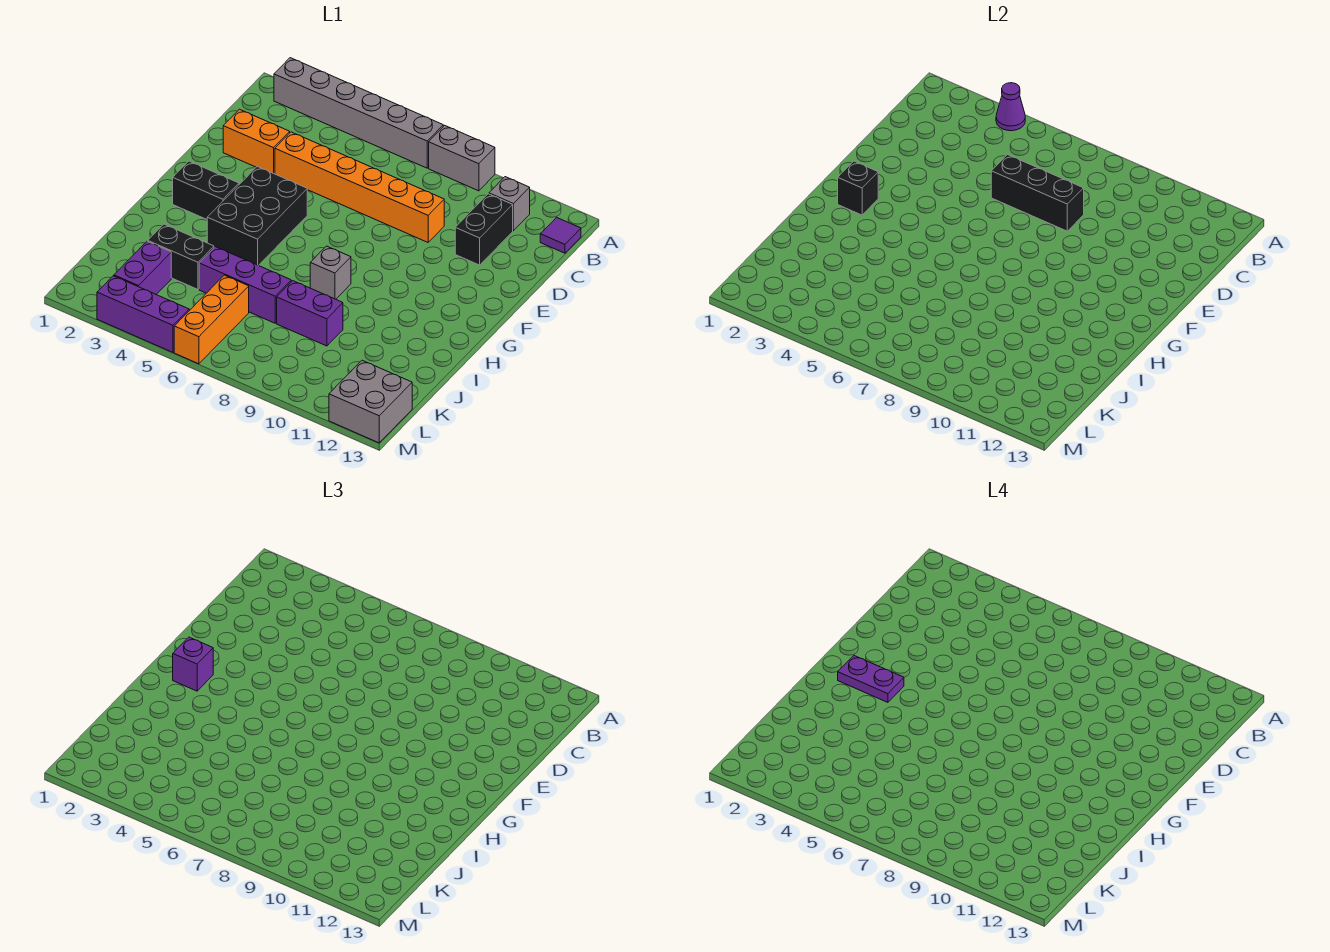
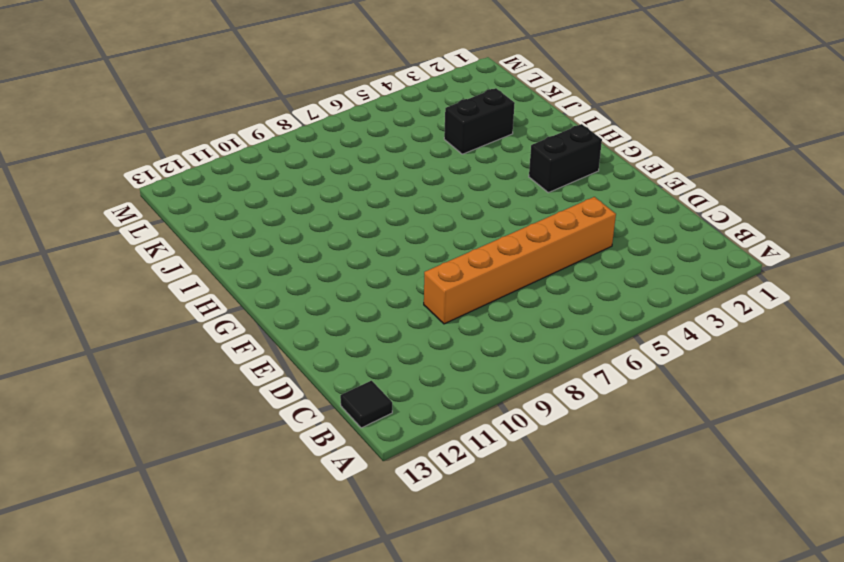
black 1x1 tile [340,381,392,428] -> purple 1x1 tile [540,217,581,253]
none -> grey 1x6 brick [274,58,443,168]
none -> grey 1x2 brick [429,125,495,191]
none -> grey 1x1 brick [489,177,530,231]

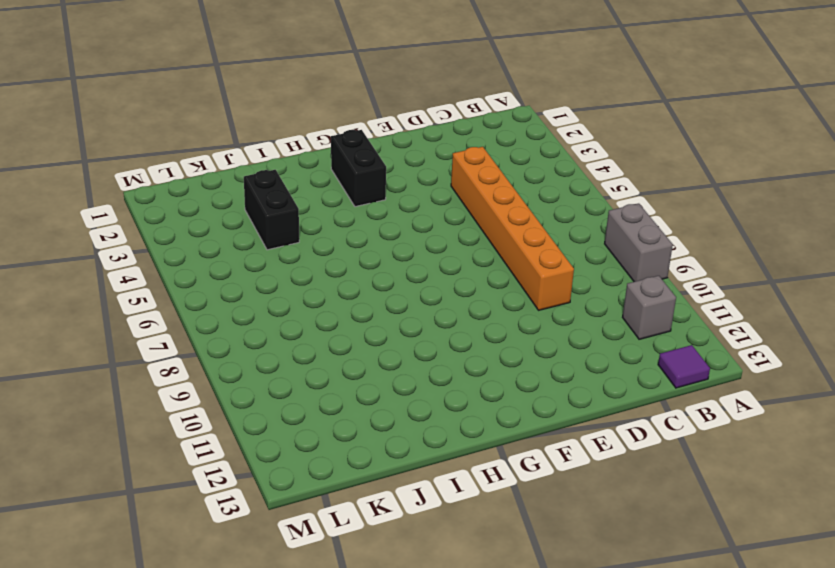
none -> grey 1x6 brick [274,58,443,168]
none -> black 1x2 brick [455,194,513,265]
none -> orange 1x2 brick [223,109,290,174]

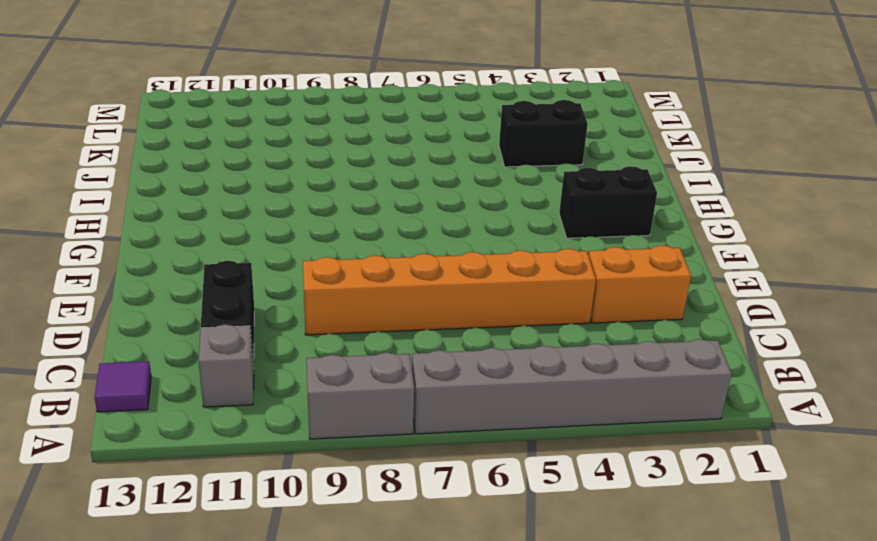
none -> black 2x3 brick [207,166,307,266]
none -> grey 1x1 brick [310,246,351,299]
none -> purple 1x3 brick [199,247,291,323]

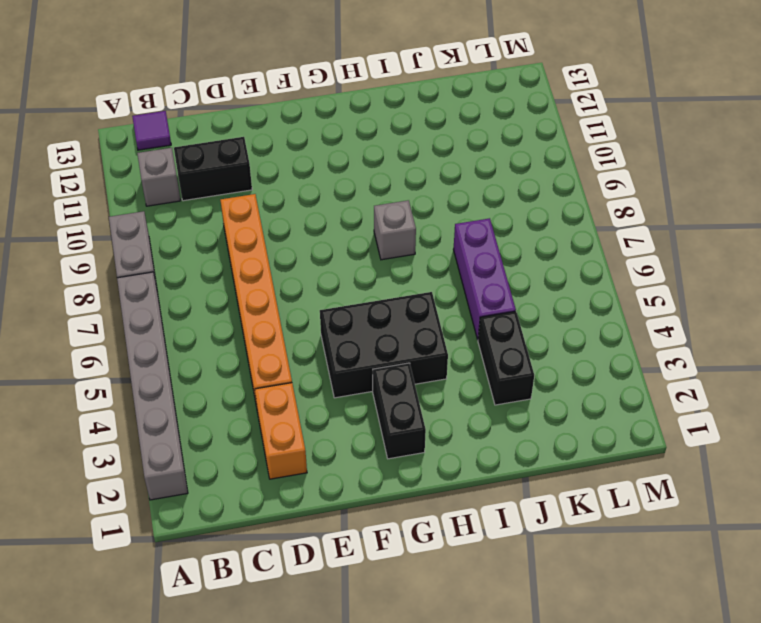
none -> purple 1x2 brick [277,281,343,346]
none -> purple 1x2 brick [114,241,171,294]
none -> orange 1x3 brick [174,275,249,364]

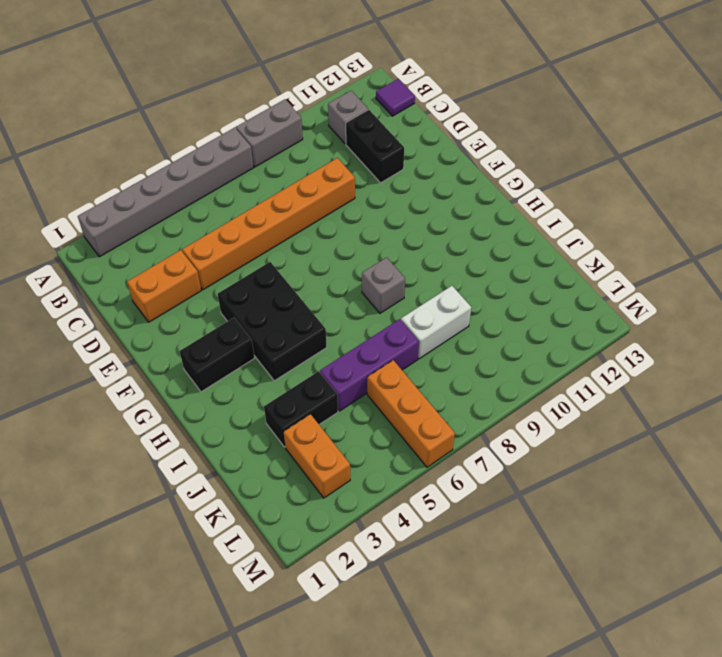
white 1x2 brick [401,286,471,359] -> purple 1x2 brick [277,281,343,346]
orange 1x2 brick [284,414,350,498] -> purple 1x2 brick [114,241,171,294]
none -> grey 2x2 brick [329,360,412,443]
none -> purple 1x3 brick [97,276,189,352]
none -> purple 1x1 cone [996,83,1025,131]

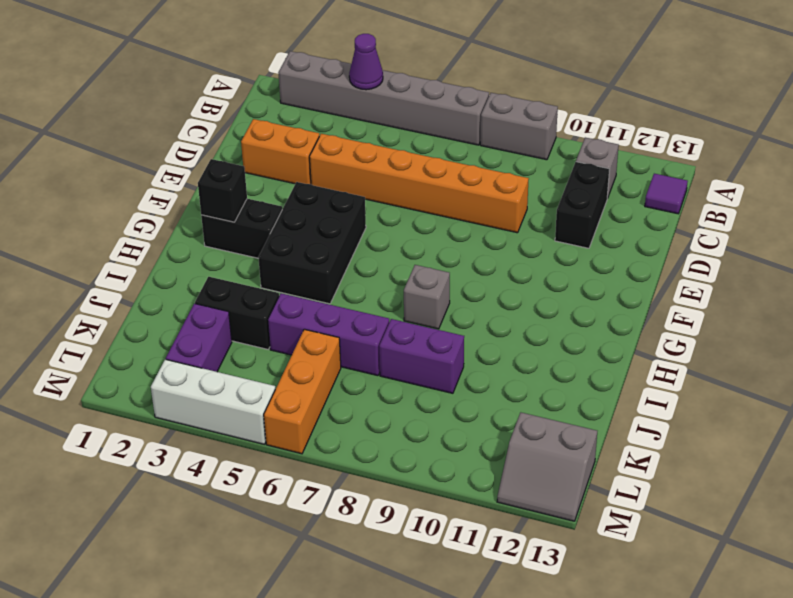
grey 2x2 slope [497,413,597,521] -> grey 2x2 brick [329,360,412,443]
white 1x3 brick [151,359,275,444] -> purple 1x3 brick [97,276,189,352]
none -> black 1x3 brick [991,155,1084,231]
none -> purple 1x1 brick [173,637,213,691]
none -> purple 1x2 plate [838,656,904,702]

